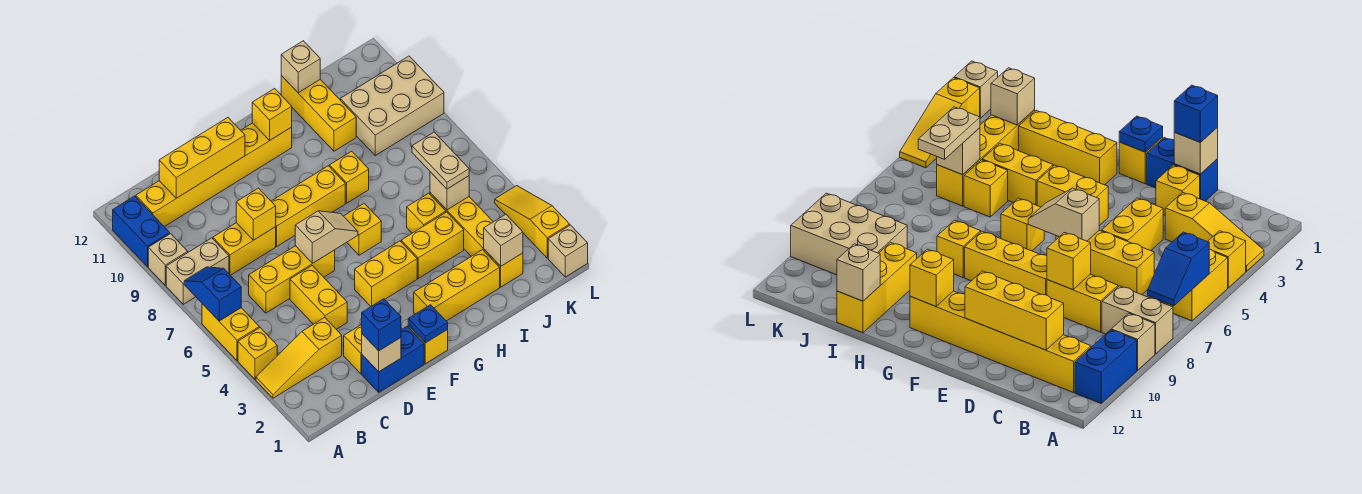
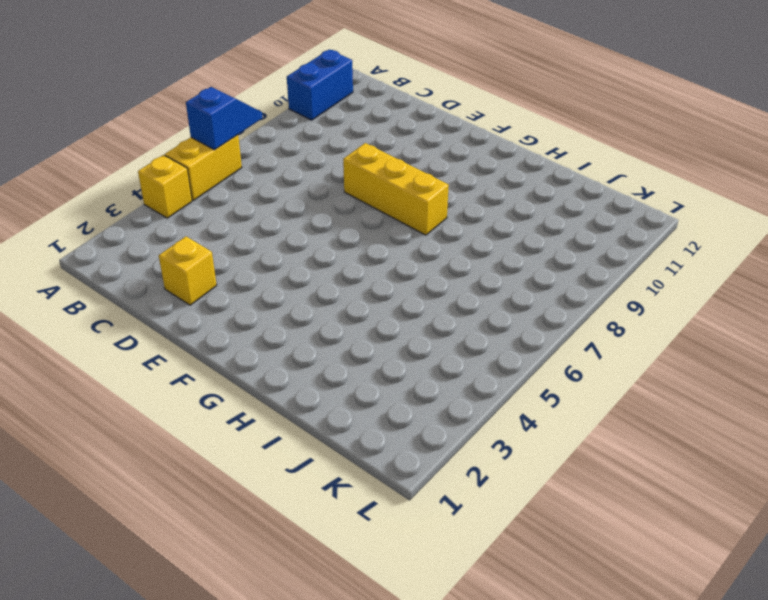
none -> yellow 1x3 slope [256,318,342,398]
none -> tan 1x2 brick [166,238,229,304]
none -> tan 1x1 brick [148,234,188,286]
none -> yellow 1x6 brick [136,123,292,227]

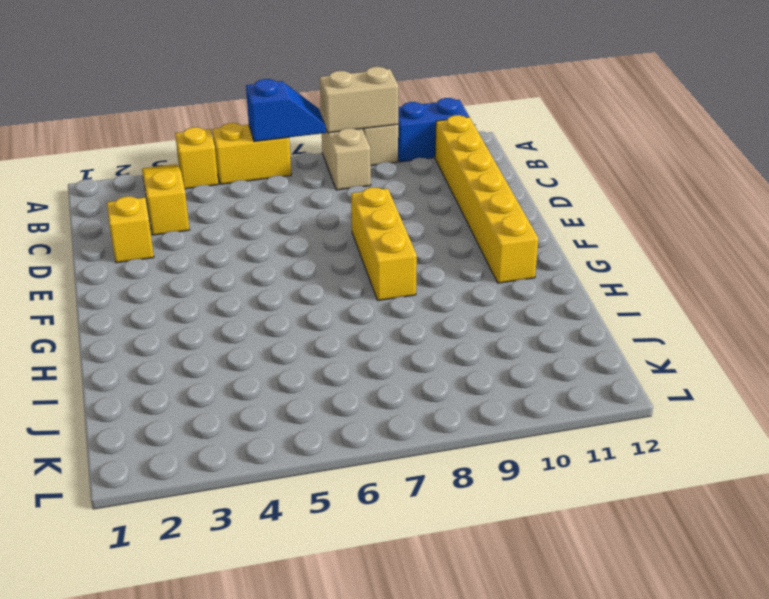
tan 1x2 brick [320,67,398,133] -> none
none -> yellow 1x3 brick [249,246,335,313]
none -> yellow 1x2 brick [213,223,276,275]
none -> blue 1x2 brick [362,326,424,392]
none -> yellow 1x2 brick [290,266,347,329]

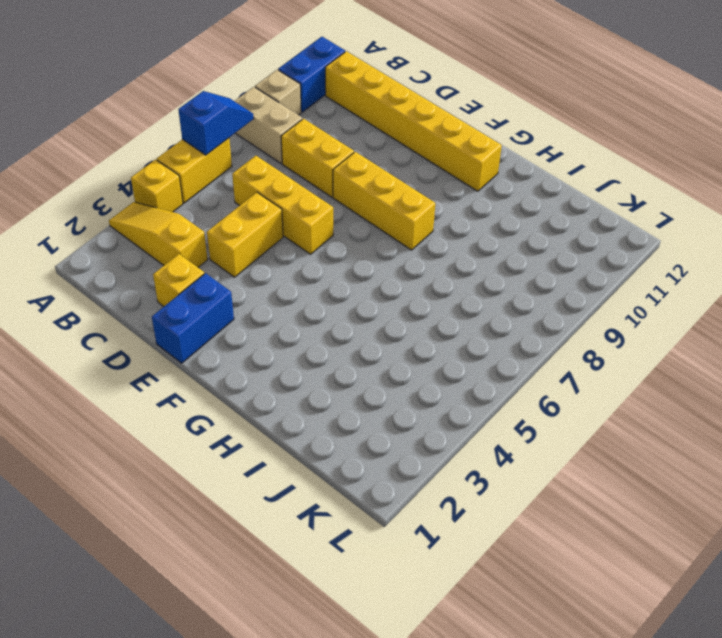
blue 1x2 brick [152,273,234,363] -> blue 1x2 brick turned to [362,326,424,392]
none -> yellow 1x1 brick [408,326,448,364]
none -> yellow 1x2 brick [355,241,417,306]
none -> yellow 1x3 brick [414,250,500,321]
none -> yellow 1x1 brick [344,203,381,255]

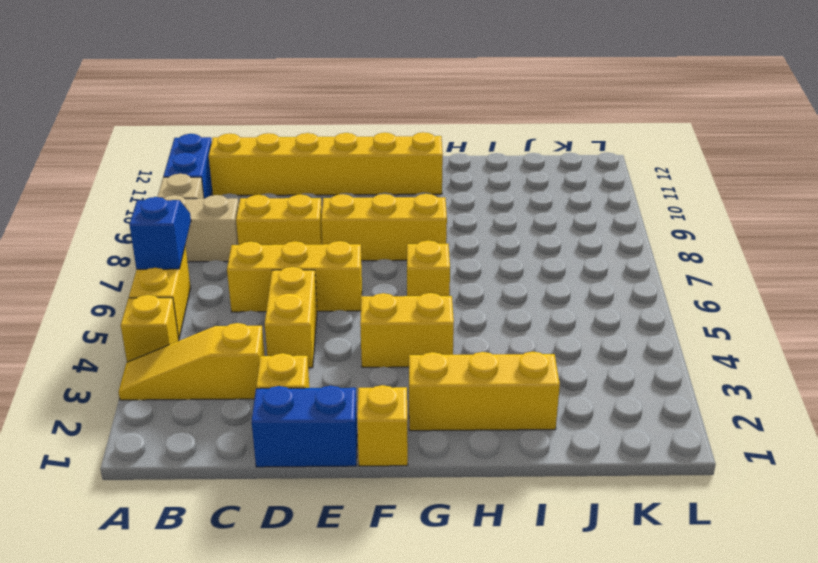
none -> yellow 1x2 brick [401,212,464,278]
none -> yellow 1x1 brick [330,151,369,203]
none -> yellow 1x1 brick [407,193,446,233]
none -> yellow 1x3 brick [281,76,356,151]

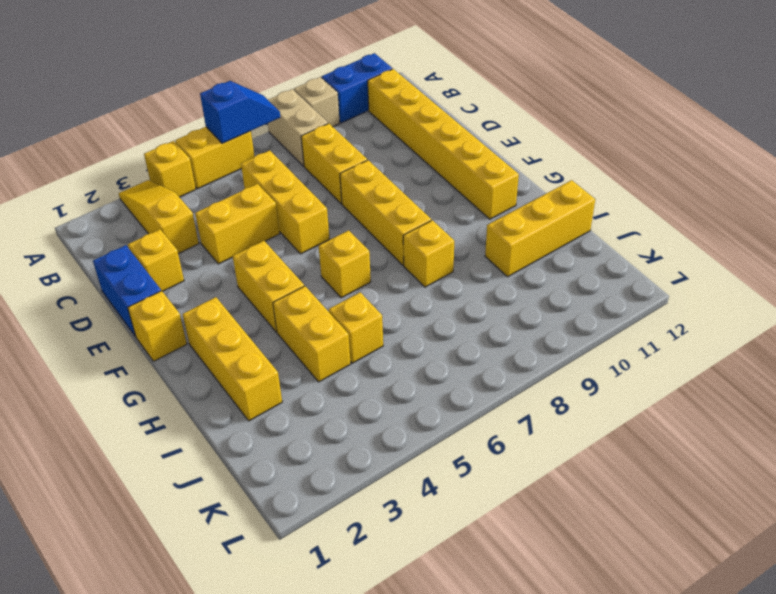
none -> yellow 1x4 brick [430,193,523,287]
none -> tan 2x3 brick [340,56,444,156]
none -> tan 1x1 brick [548,225,588,277]
none -> yellow 1x3 slope [495,186,570,258]

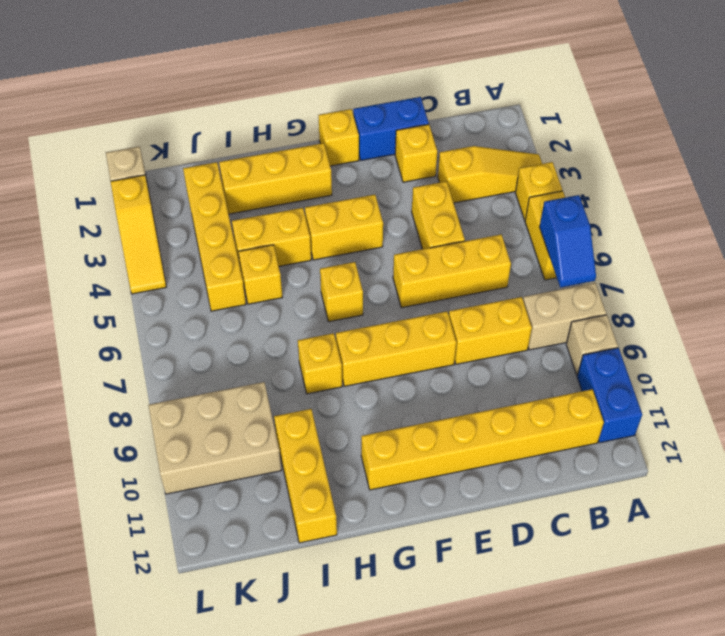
none -> yellow 1x3 brick [159,118,245,198]
none -> tan 1x1 brick [362,334,401,372]
none -> yellow 1x1 brick [236,188,276,240]
none -> tan 1x2 slope [295,211,358,264]

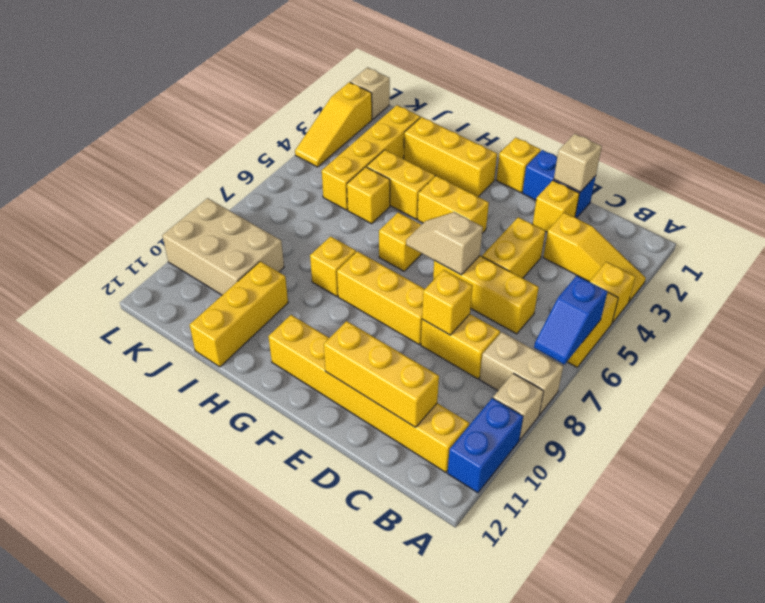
none -> blue 1x1 plate [408,305,448,343]
none -> yellow 1x1 brick [252,89,292,140]
none -> tan 1x1 brick [281,41,320,93]
none -> tan 1x1 brick [484,214,523,266]

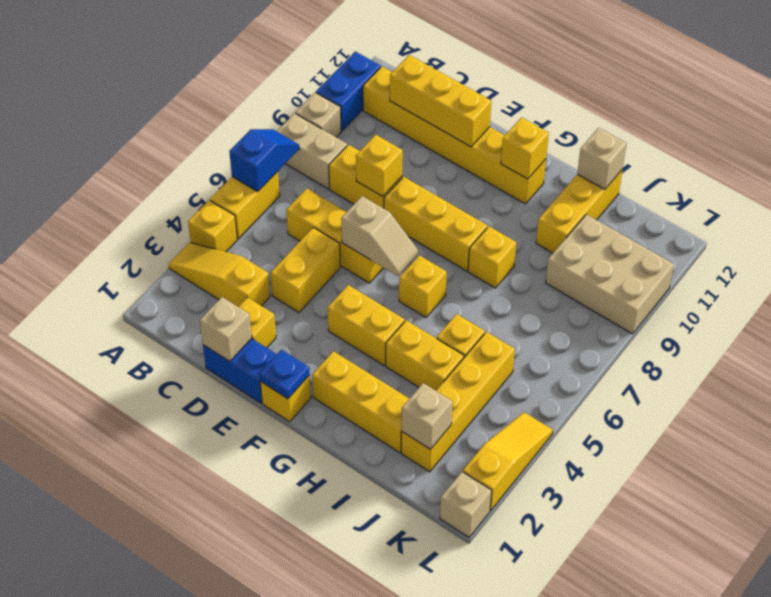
none -> tan 1x1 brick [430,172,469,210]
none -> blue 1x1 brick [362,299,401,351]
none -> tan 1x2 plate [412,132,469,189]

